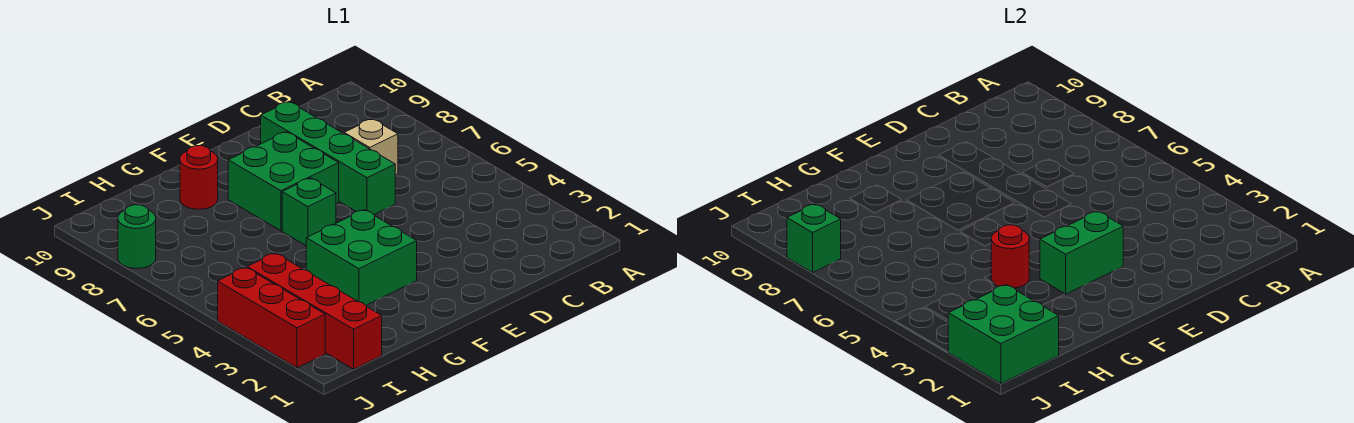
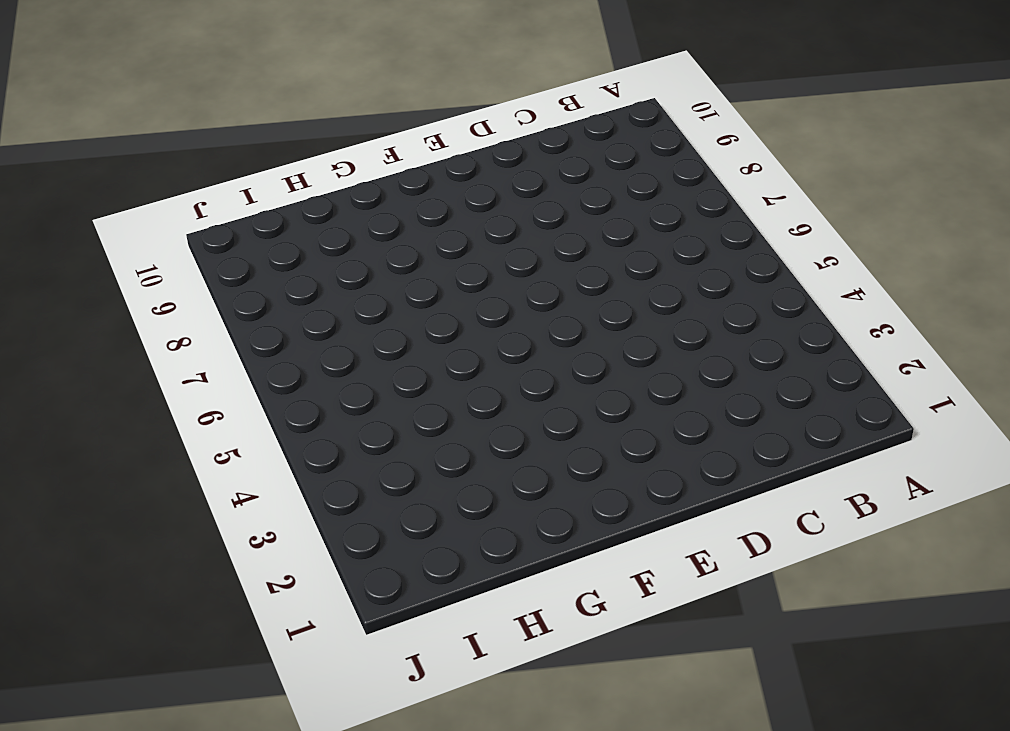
none -> tan 1x1 brick [344,119,398,175]
none -> green 1x4 brick [261,102,395,214]
none -> green 2x2 brick [228,132,339,231]

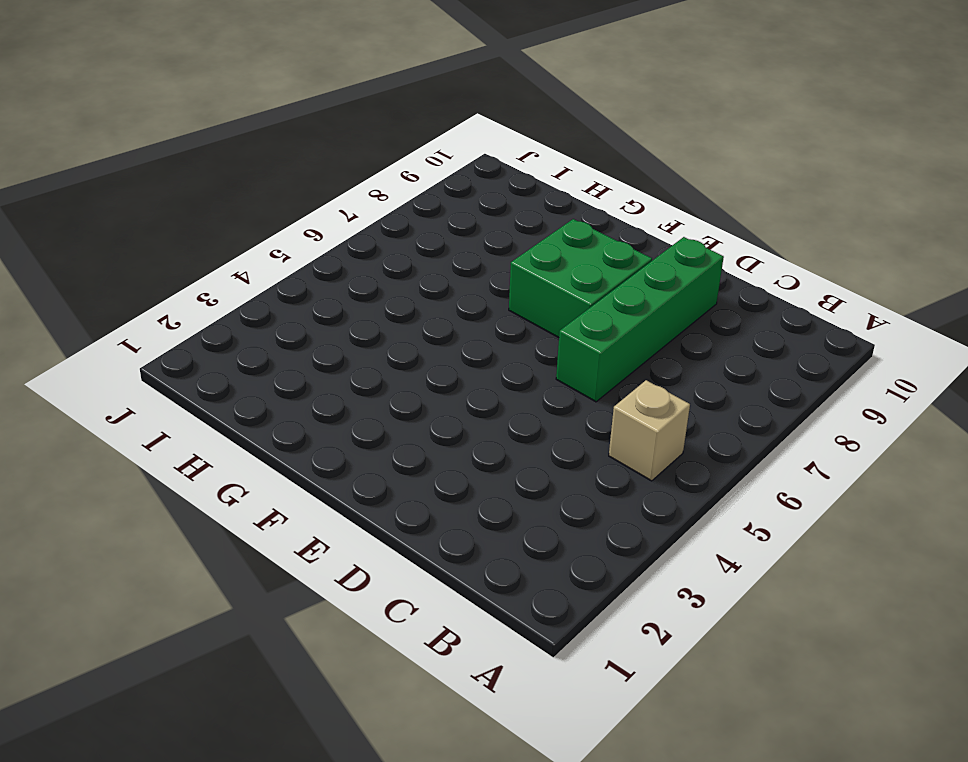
tan 1x1 brick [609,380,690,481] -> tan 1x1 brick moved to [344,119,398,175]
none -> green 2x2 brick [306,210,417,305]
none -> green 1x1 brick [282,178,336,245]
none -> red 1x1 round brick [180,146,218,209]

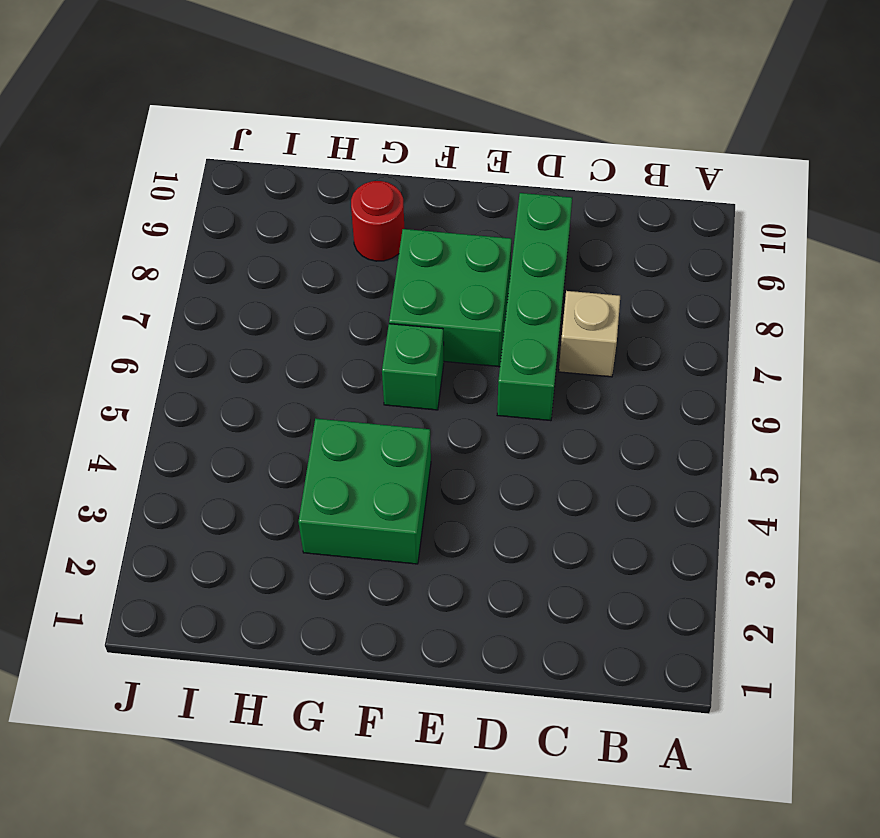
none -> red 1x4 brick [247,253,382,369]
none -> red 1x3 brick [218,267,325,368]
none -> green 1x1 round brick [118,205,156,268]

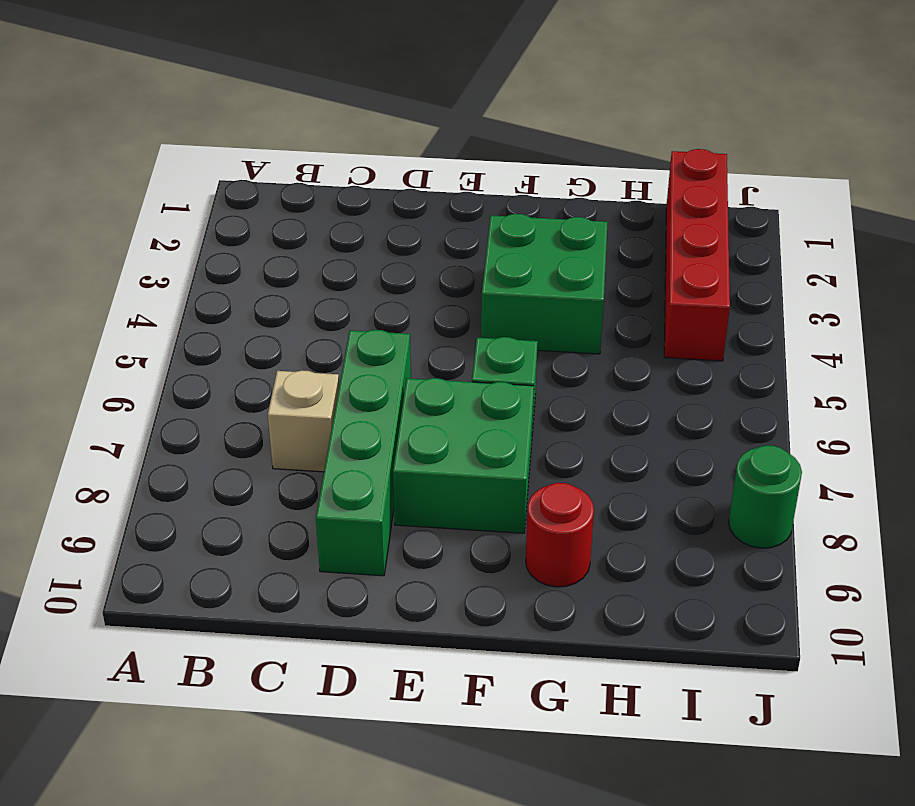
none -> red 1x3 brick [218,267,325,368]
none -> green 1x2 brick [1040,211,1123,294]
none -> red 1x1 round brick [991,225,1029,288]

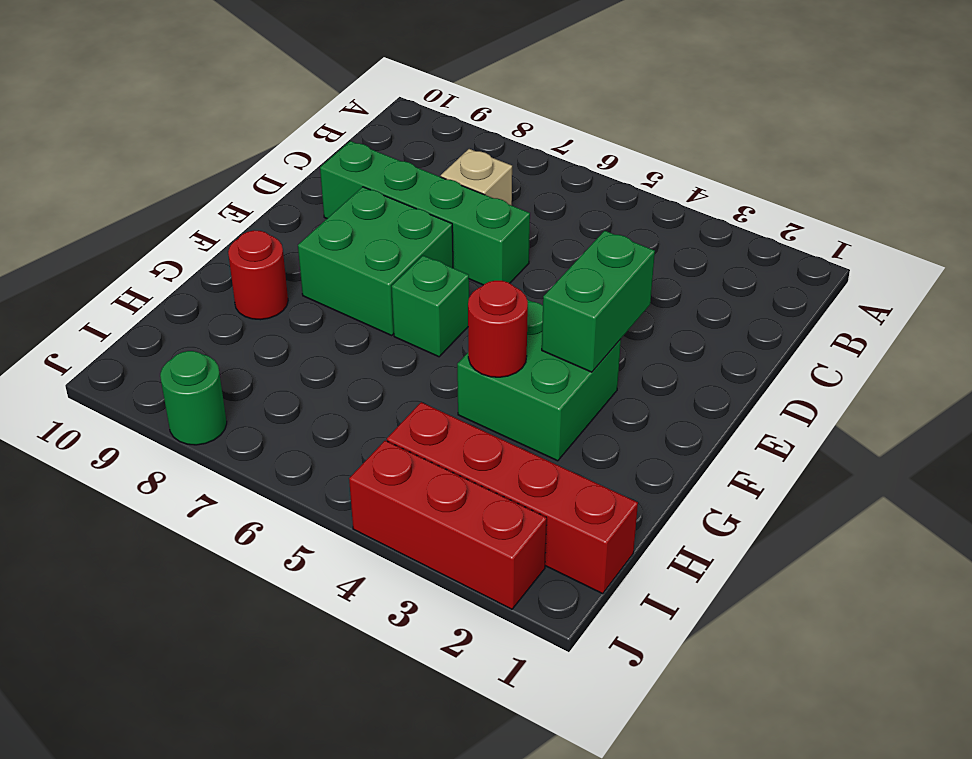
none -> green 2x2 brick [948,285,1059,384]
none -> green 1x1 brick [787,204,841,273]

